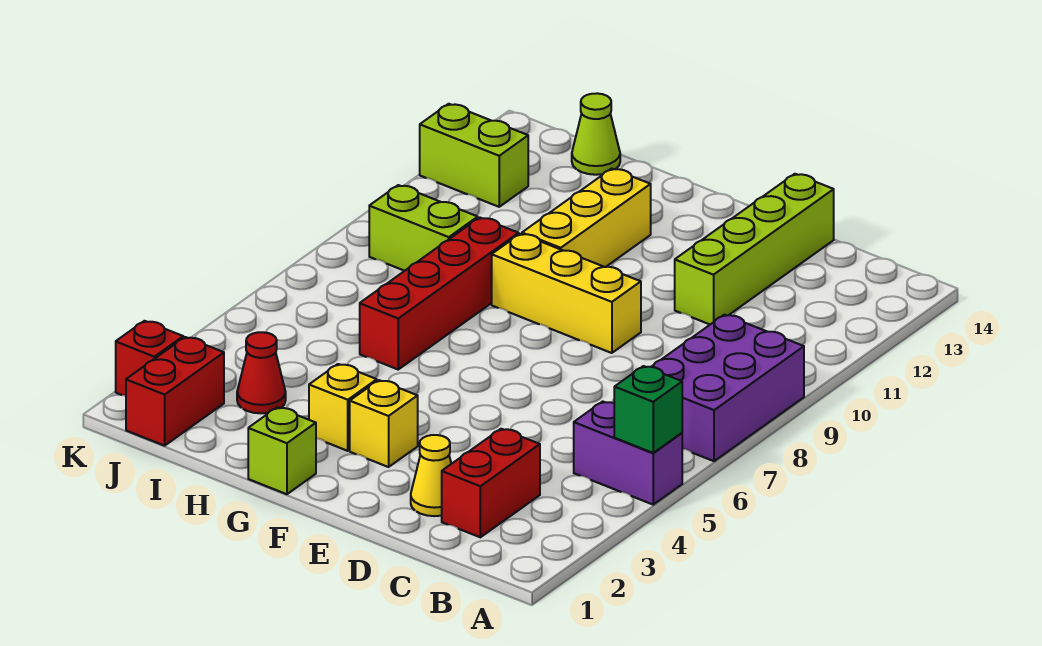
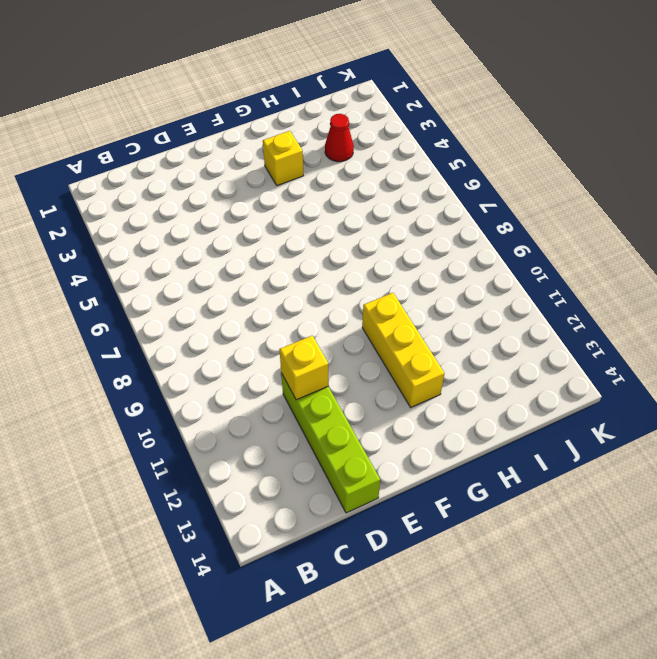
yellow 1x1 brick [279,336,328,400] -> yellow 1x1 brick moved to [350,380,418,467]
none -> purple 1x2 brick [574,401,682,504]
none -> purple 2x3 brick [652,315,804,461]
none -> red 1x2 brick [442,429,540,537]

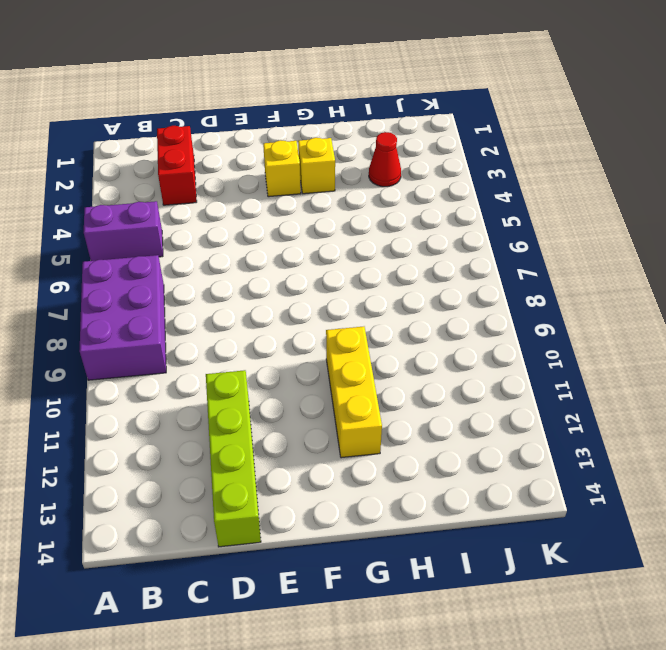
none -> yellow 1x1 cone [411,435,451,516]
none -> yellow 1x3 brick [492,234,641,353]
none -> lime 1x1 brick [248,407,316,494]

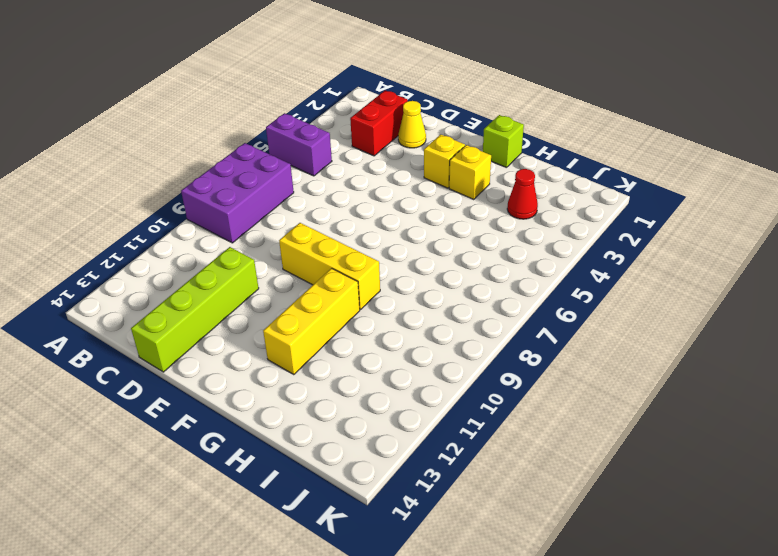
none -> red 1x4 brick [360,218,519,369]
none -> lime 1x2 brick [369,185,478,271]
none -> lime 1x1 cone [572,93,620,175]

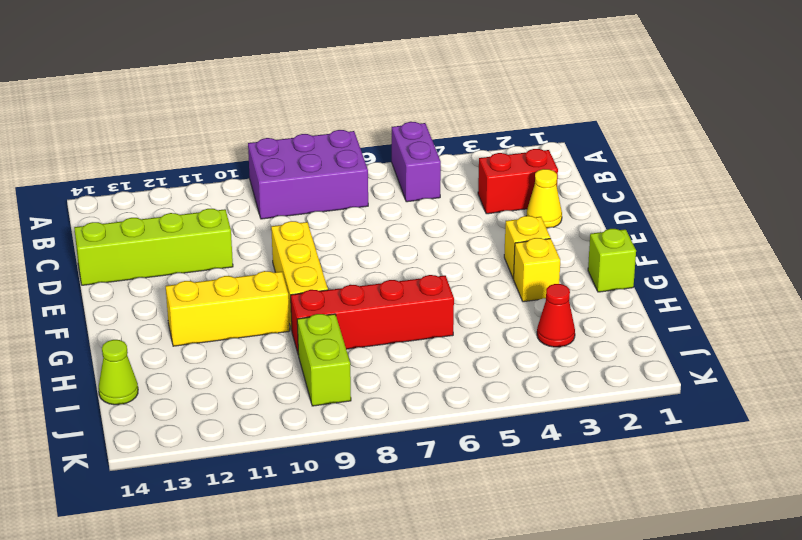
none -> red 1x2 brick [126,337,224,446]
none -> lime 1x2 brick [420,104,528,207]
none -> red 1x1 brick [116,321,183,396]

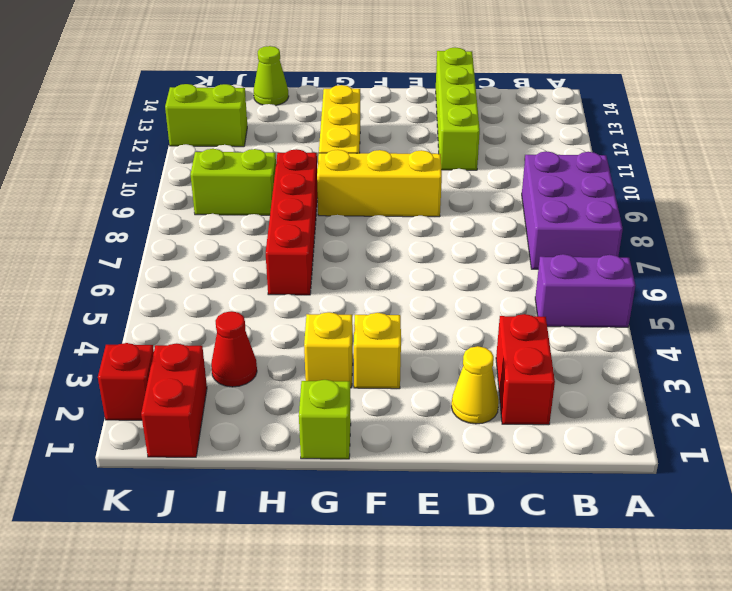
none -> green 1x1 brick [614,366,682,453]

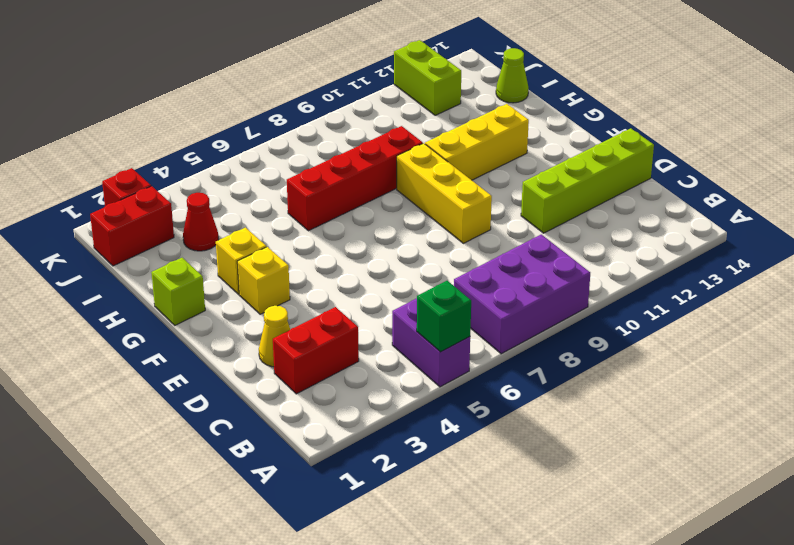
none -> lime 1x2 brick [369,185,478,271]

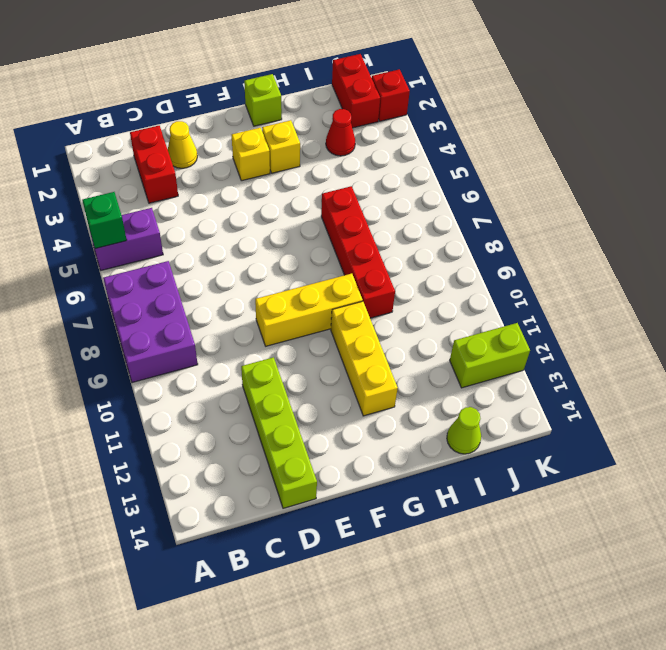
none -> lime 1x2 brick [369,185,478,271]

